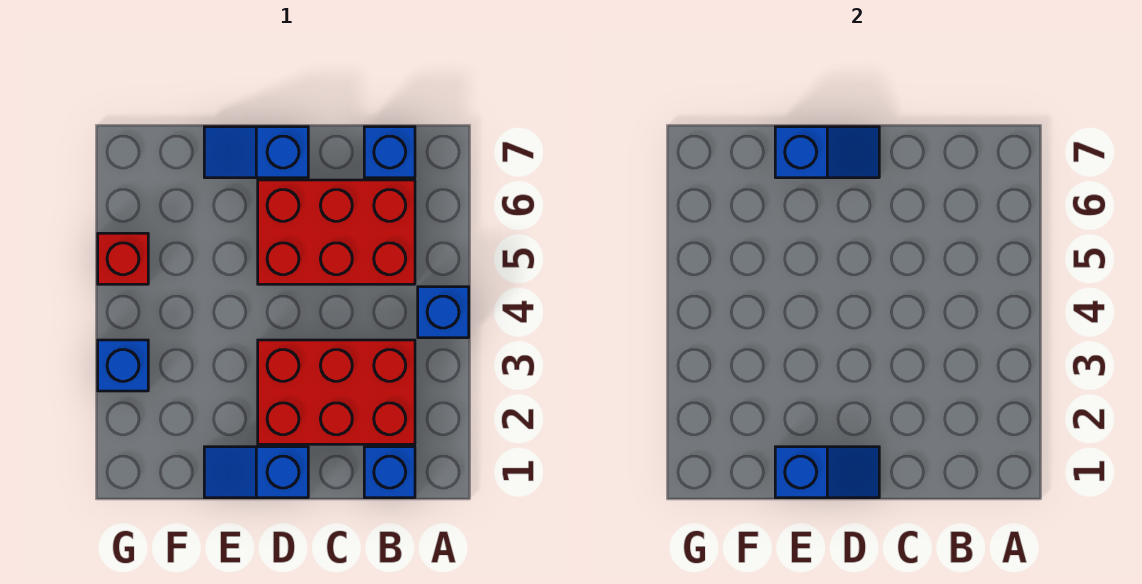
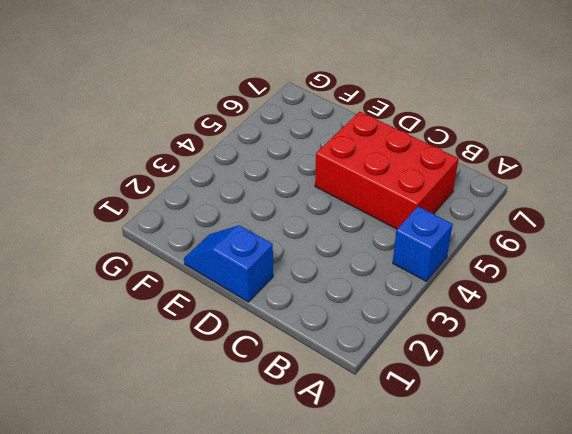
none -> blue 1x1 brick [364,447,415,498]
none -> red 2x3 brick [258,340,415,444]

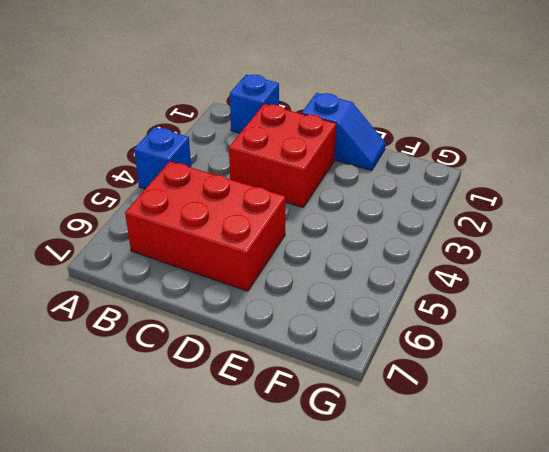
red 2x2 brick [229,104,336,208] -> red 2x3 brick [258,340,415,444]
none -> blue 1x1 brick [364,127,415,178]
none -> blue 1x2 slope [204,127,308,178]

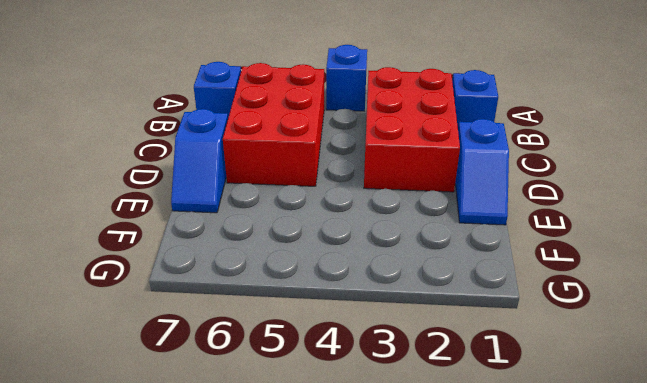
none -> blue 1x1 brick [98,340,148,391]
none -> red 1x1 brick [98,233,148,284]

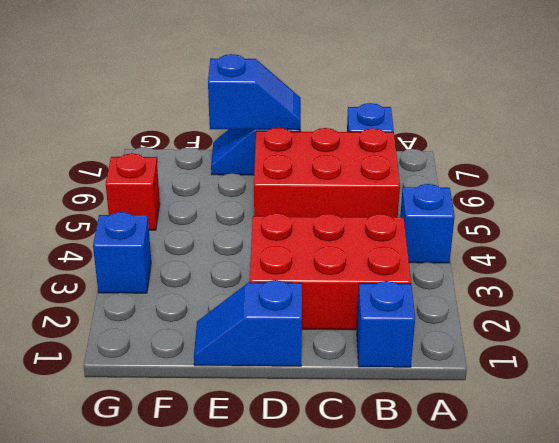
none -> blue 1x2 slope [775,447,879,498]

